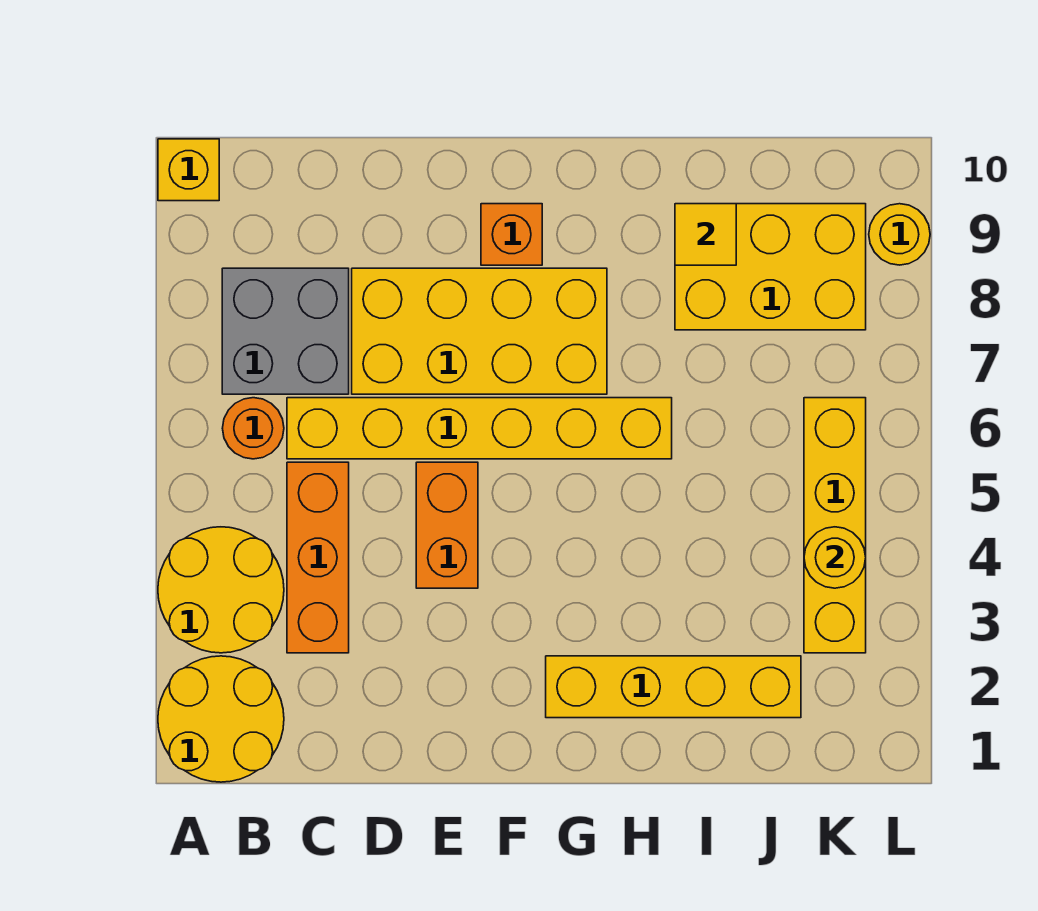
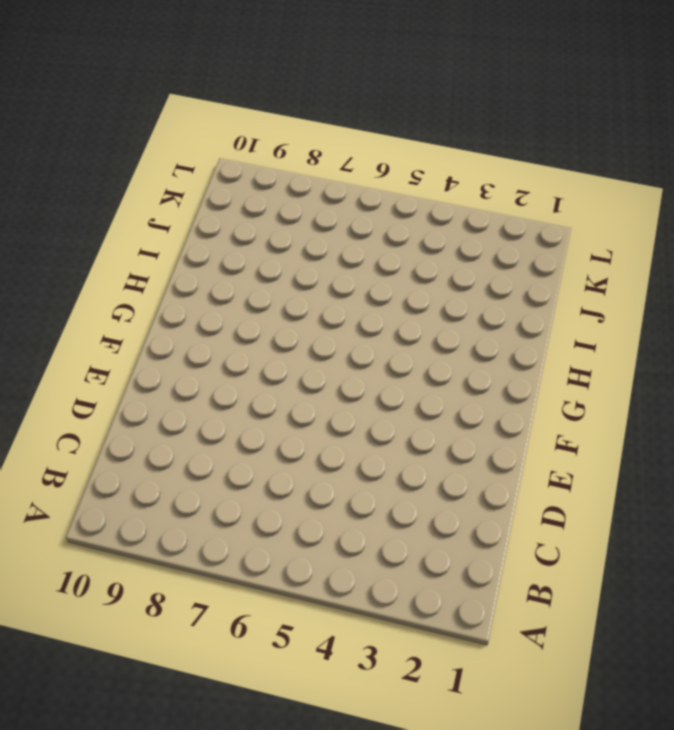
none -> yellow 2x2 round brick [158,656,284,782]
none -> yellow 2x2 round brick [158,527,284,653]
none -> yellow 1x1 brick [158,139,219,201]

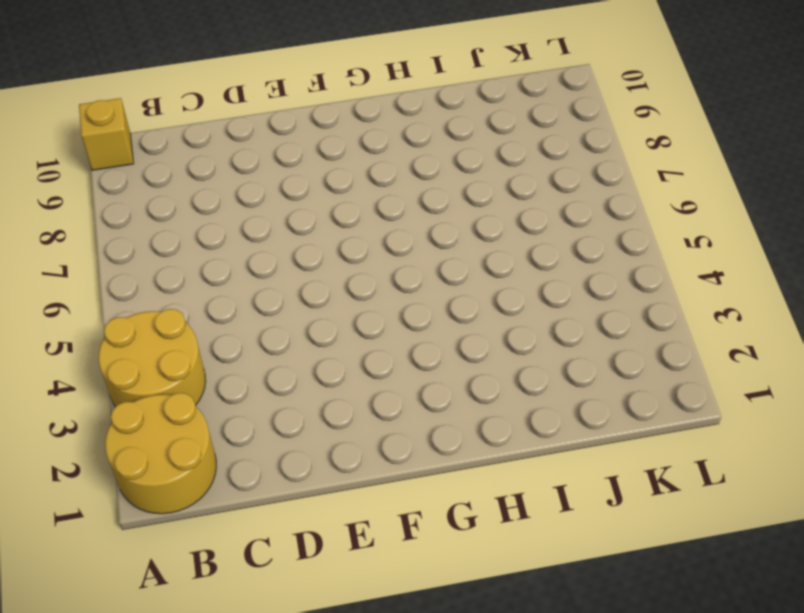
none -> orange 1x1 round brick [222,398,284,459]
none -> grey 2x2 brick [222,268,349,394]
none -> orange 1x3 brick [287,462,349,653]

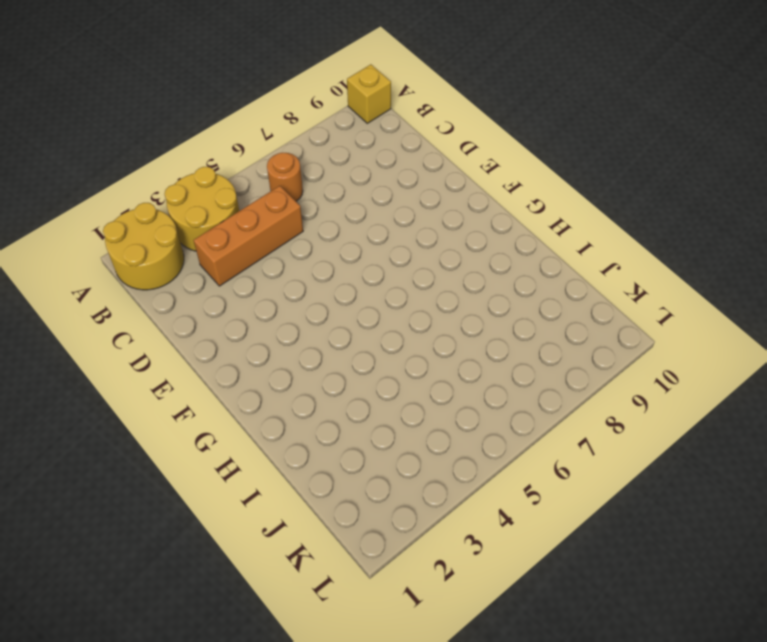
none -> grey 2x2 brick [222,268,349,394]
none -> yellow 1x6 brick [287,398,672,459]
none -> yellow 2x4 brick [352,268,607,394]

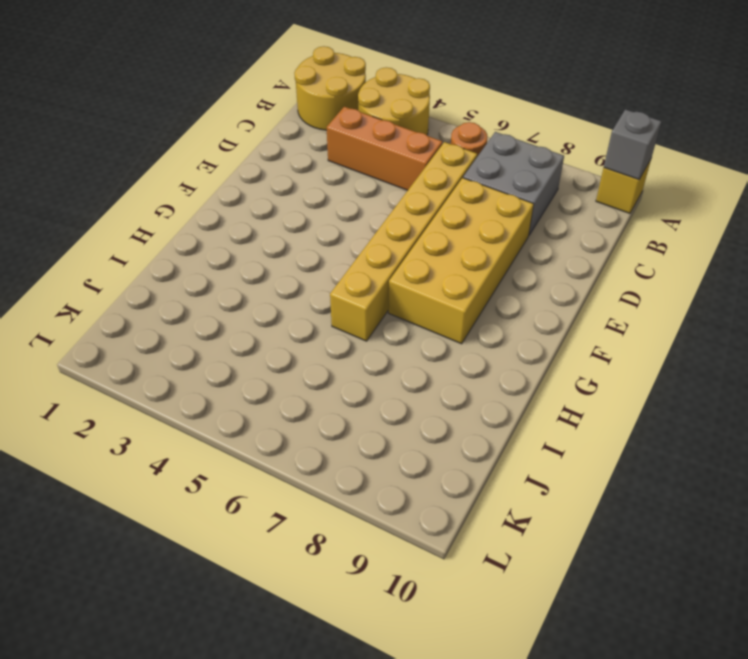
grey 1x1 brick [604,109,661,179] -> none
none -> orange 1x2 brick [416,462,478,588]
none -> orange 1x1 brick [481,204,542,265]
none -> yellow 1x4 brick [546,656,801,718]

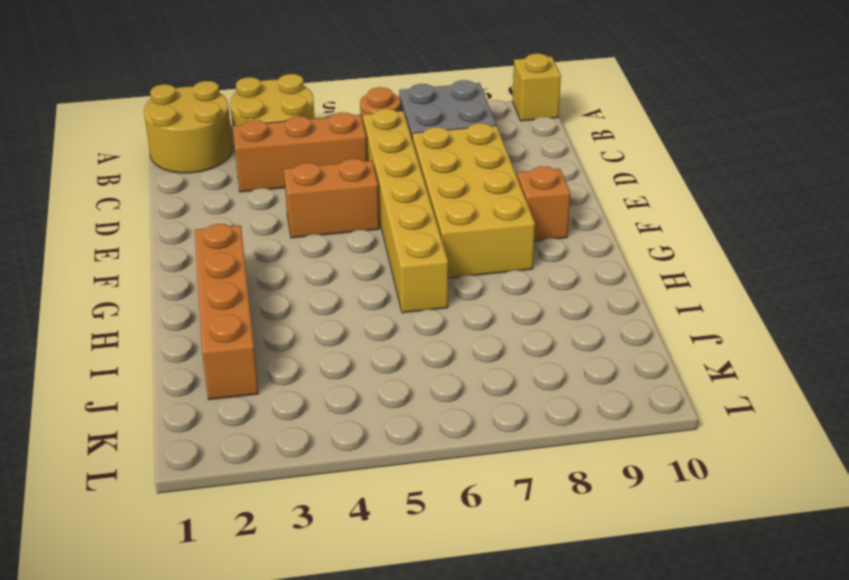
orange 1x4 brick [195,224,259,400] -> yellow 1x4 brick [546,656,801,718]
none -> yellow 2x3 brick [675,204,866,330]
none -> yellow 1x4 brick [804,398,866,653]
none -> yellow 1x1 round brick [869,204,930,265]

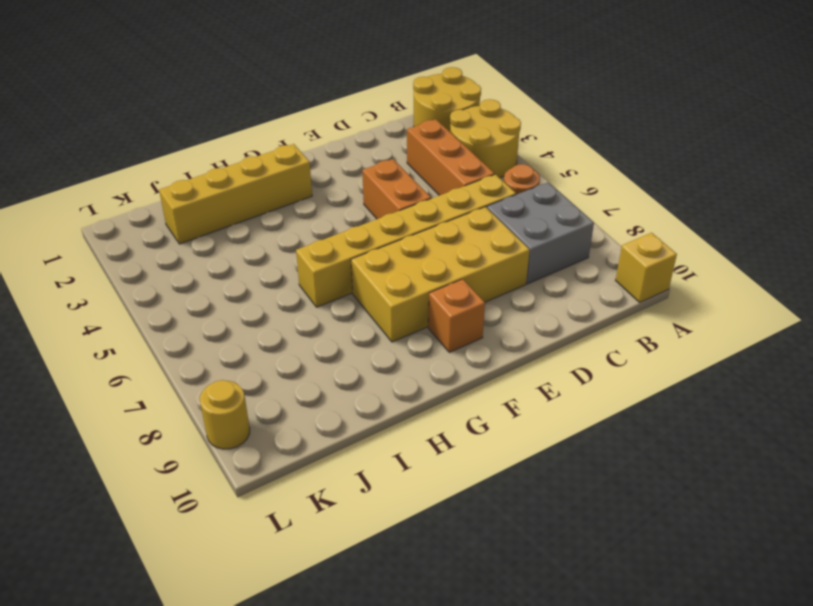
none -> yellow 2x3 brick [675,204,866,330]
none -> yellow 1x4 brick [804,398,866,653]
none -> yellow 1x1 tile [675,204,736,265]

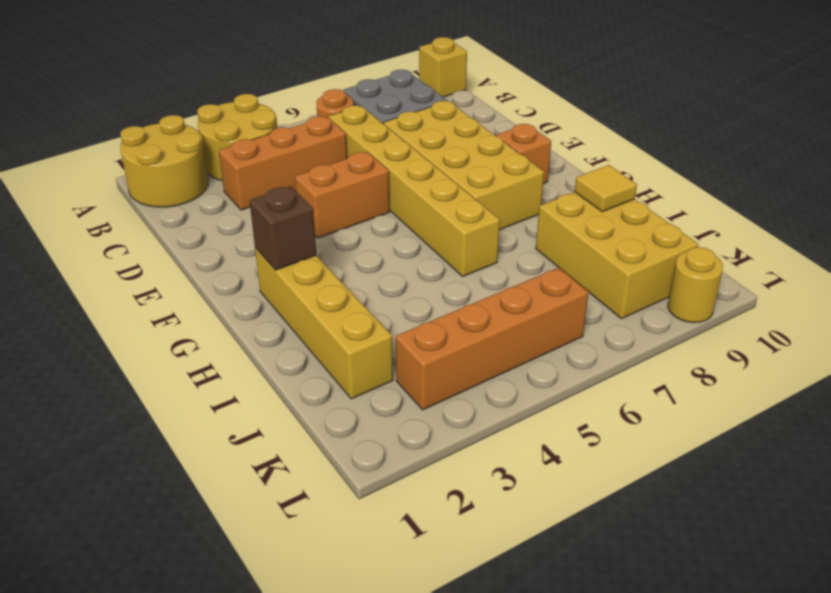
brown 1x1 brick [250,186,316,270] -> none
orange 1x4 brick [396,268,589,410] -> yellow 1x4 brick [804,398,866,653]
none -> yellow 1x1 round brick [804,527,866,588]

